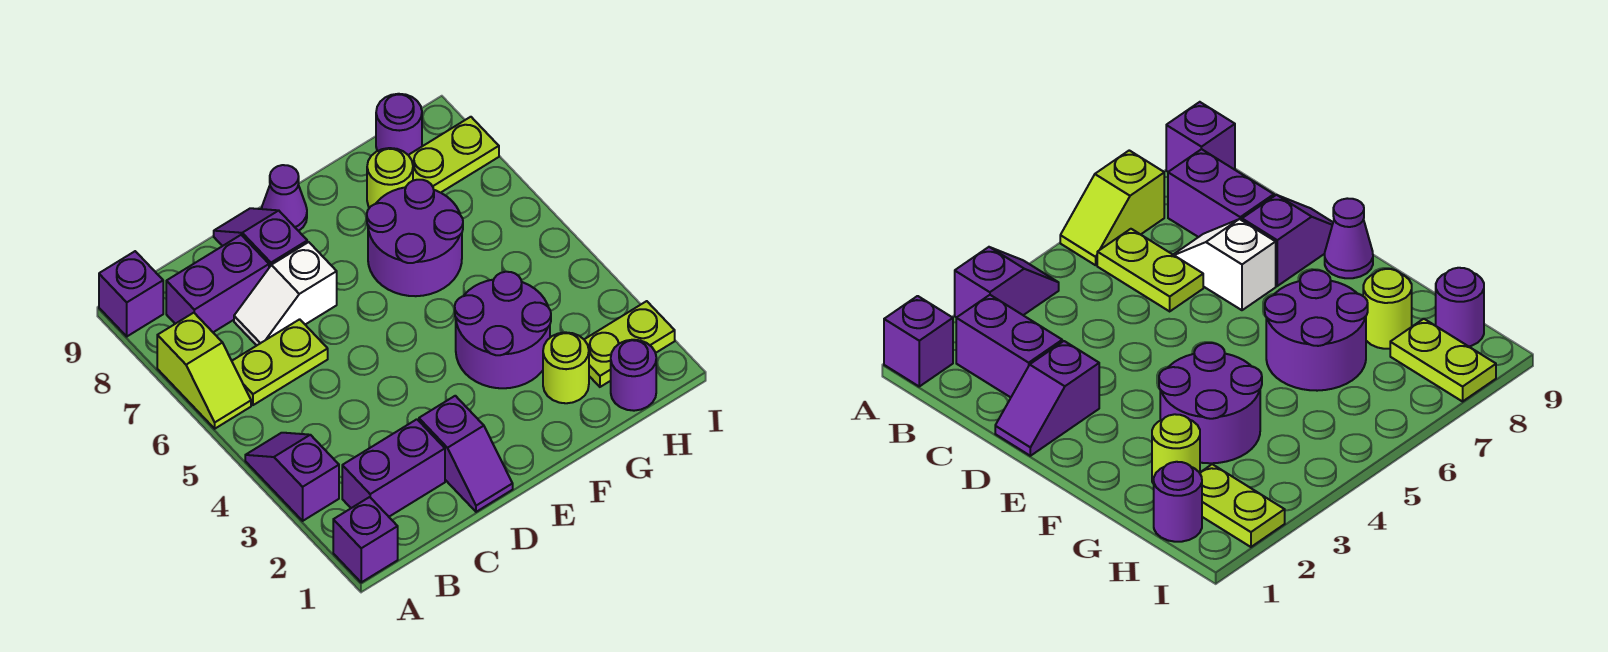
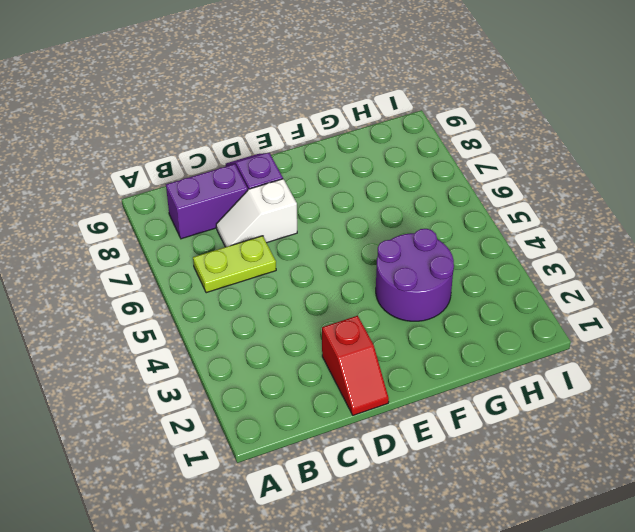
red 1x2 slope [322,316,389,415] -> purple 1x2 slope [419,396,513,512]
none -> purple 1x1 brick [333,497,398,582]
none -> purple 1x2 slope [245,433,339,521]
none -> lime 1x2 slope [157,313,251,429]

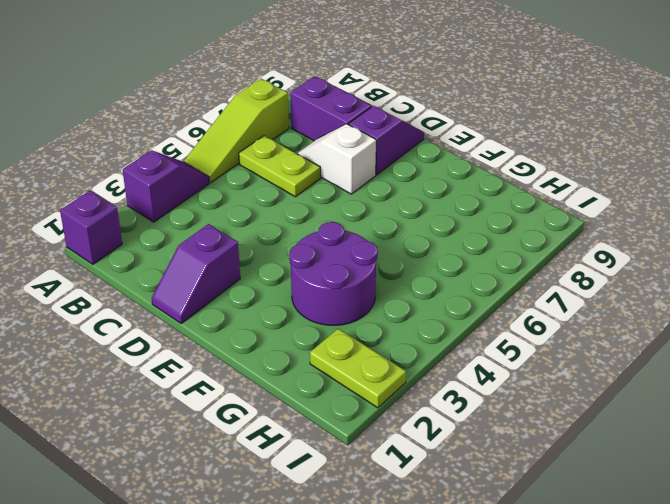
lime 1x3 slope [184,79,289,182] -> lime 1x2 slope [157,313,251,429]
none -> purple 1x1 brick [99,251,163,336]
none -> purple 1x2 brick [342,419,445,517]
none -> purple 1x1 cone [262,165,307,231]

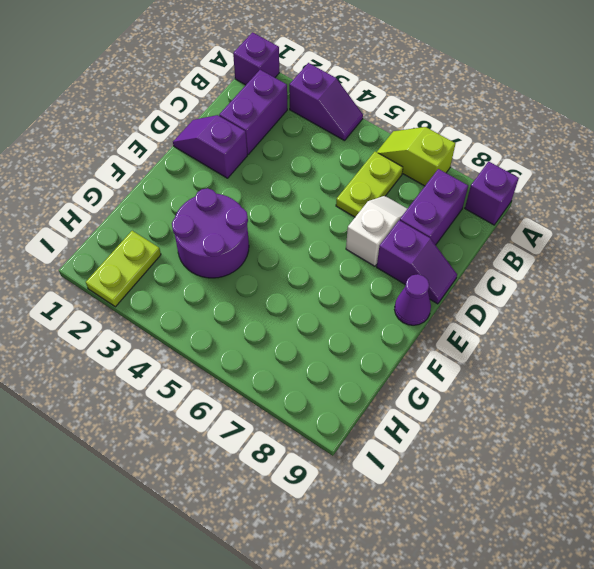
none -> purple 2x2 round brick [367,180,463,296]
none -> lime 1x1 round brick [543,332,589,403]
none -> lime 1x1 round brick [367,148,413,208]

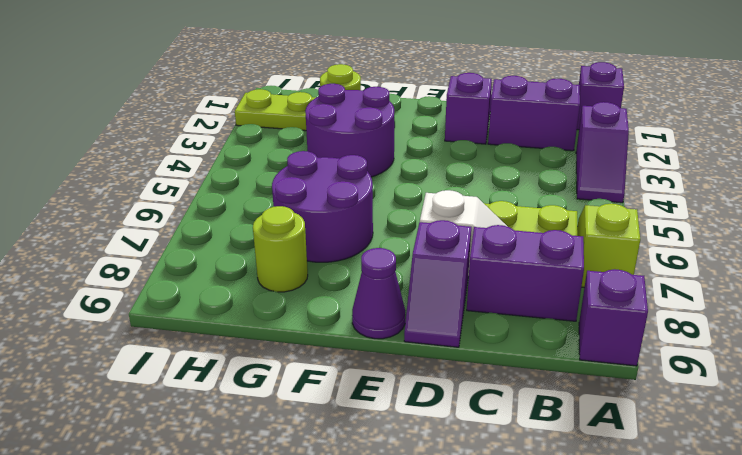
none -> purple 1x1 round brick [611,340,656,411]
none -> lime 1x2 plate [409,117,499,193]
none -> purple 1x1 round brick [376,94,422,155]

